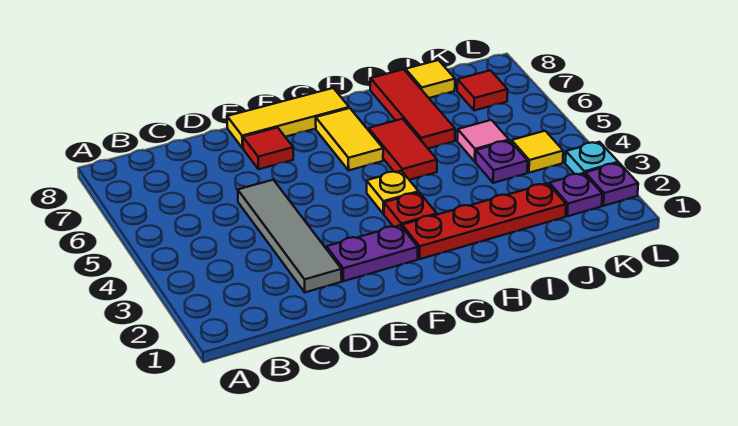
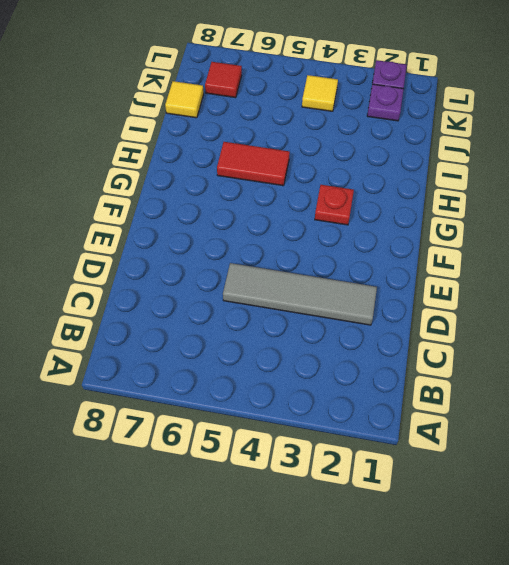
none -> purple 1x2 plate [326,225,418,281]
none -> red 1x1 tile [243,128,293,169]
none -> yellow 1x3 tile [227,88,349,148]

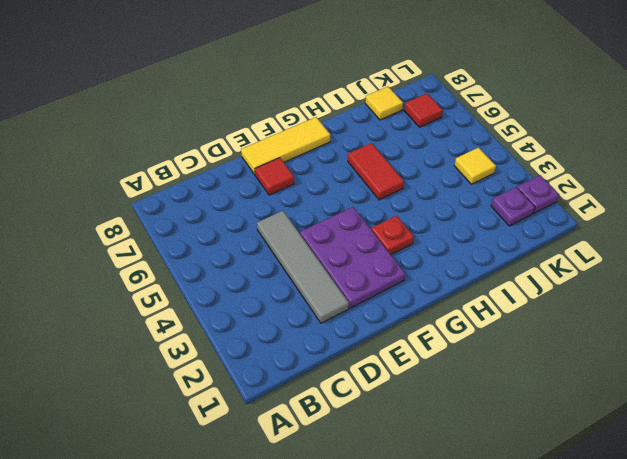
purple 2x3 plate [300,207,405,308] -> purple 1x2 plate [326,225,418,281]
none -> red 1x4 plate [402,183,566,259]
none -> yellow 1x1 plate [367,171,419,214]
none -> yellow 1x2 tile [316,108,383,170]

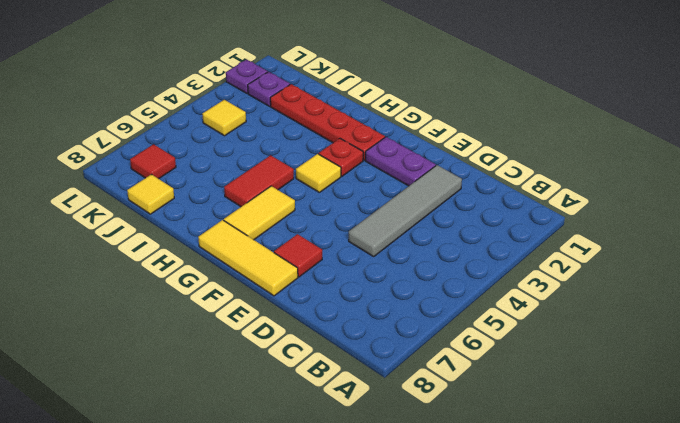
yellow 1x1 tile [296,154,341,192] -> yellow 1x1 plate [367,171,419,214]
none -> red 1x3 tile [370,69,455,149]
none -> purple 1x1 plate [476,141,528,183]
none -> pink 1x1 tile [457,120,509,161]

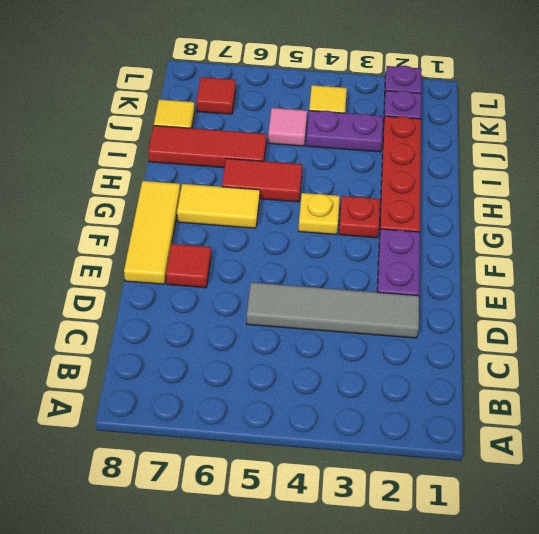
purple 1x2 plate [306,111,383,152] -> purple 1x1 plate [476,141,528,183]
none -> cyan 1x1 plate [565,142,618,174]

